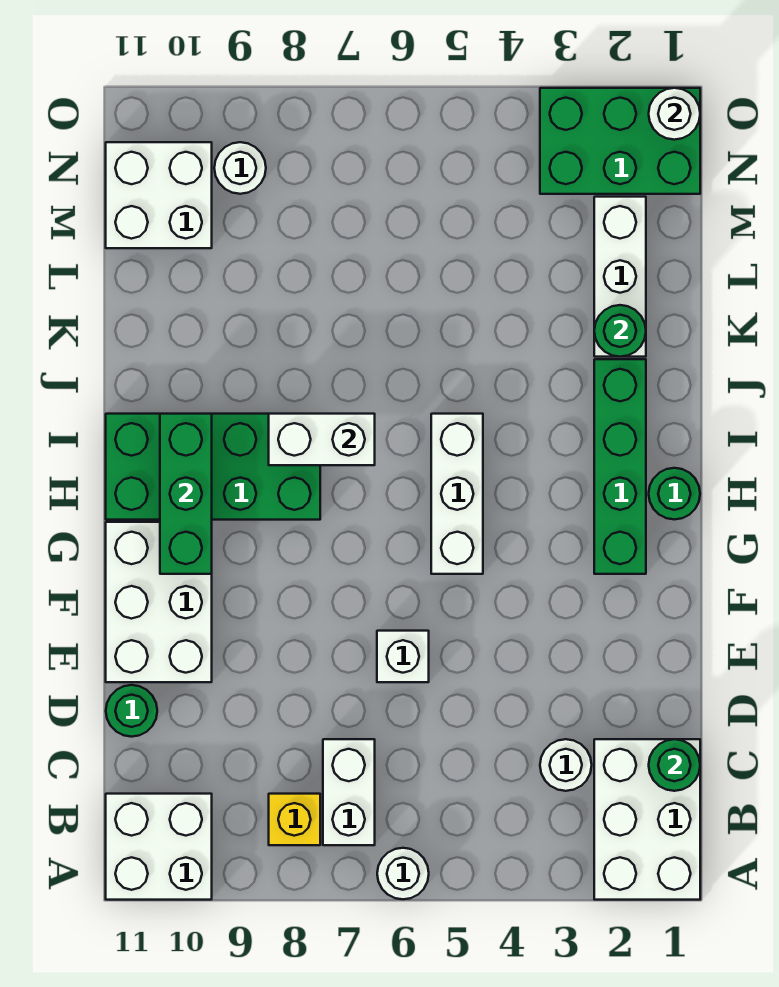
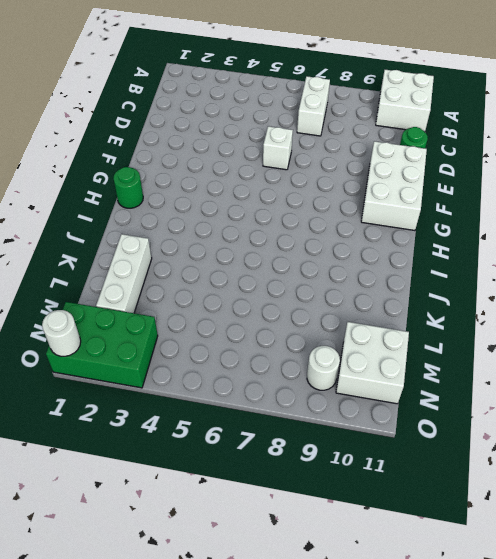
none -> white 2x3 brick [594,739,700,900]
none -> white 1x1 round brick [377,848,429,899]
none -> yellow 1x1 brick [269,794,320,845]

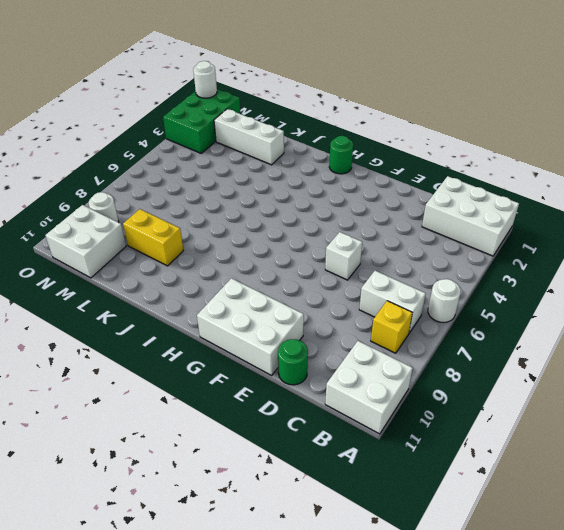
yellow 1x2 brick [123,209,183,266] -> none
none -> white 1x1 round brick [540,739,592,791]
none -> green 1x4 brick [594,359,646,574]
none -> white 1x3 brick [431,414,483,574]

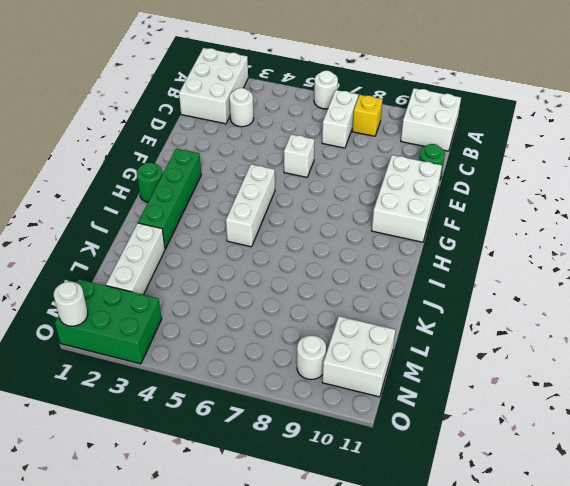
none -> green 2x4 brick [106,414,320,520]
none -> green 1x1 round brick [649,739,700,791]
none -> green 1x3 brick [160,414,212,574]

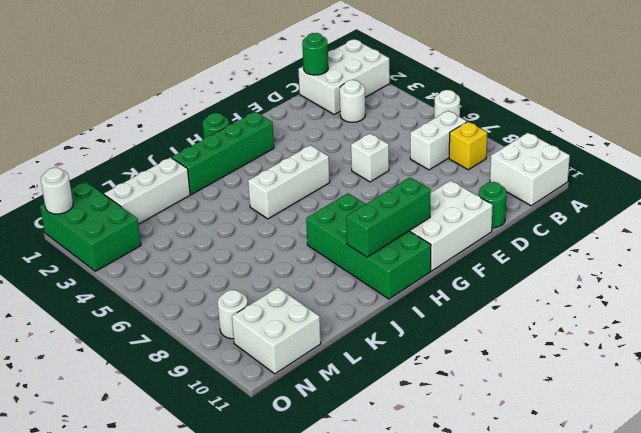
none -> white 1x2 brick [269,414,375,465]
none -> green 1x1 round brick [594,305,646,357]

